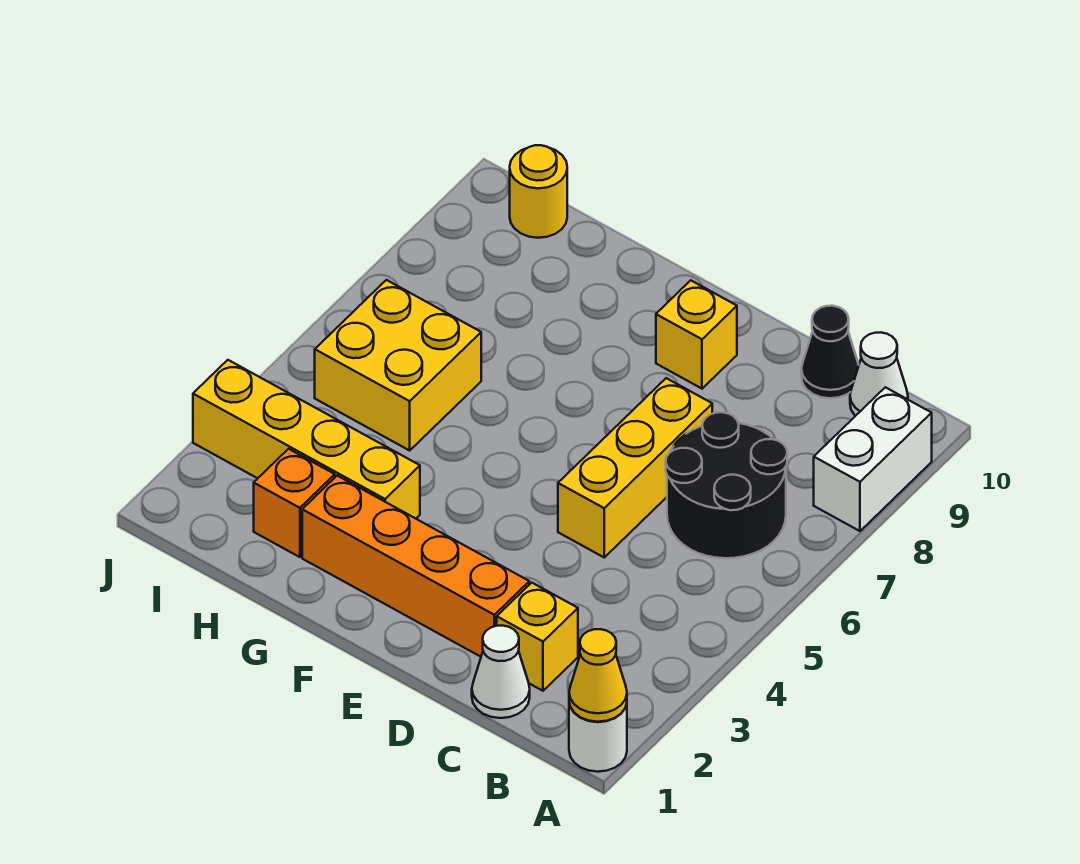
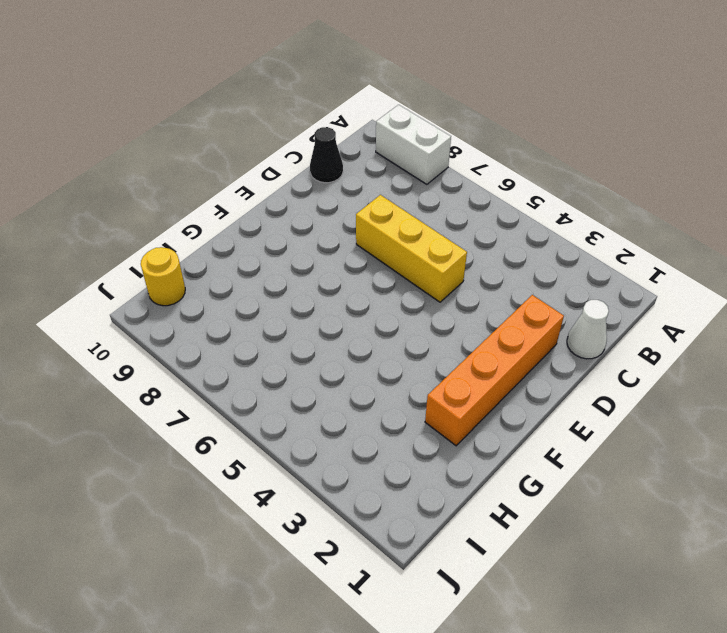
none -> white 1x1 round brick [569,703,627,772]
none -> black 2x2 round brick [666,412,787,558]
none -> white 1x1 cone [850,333,908,416]

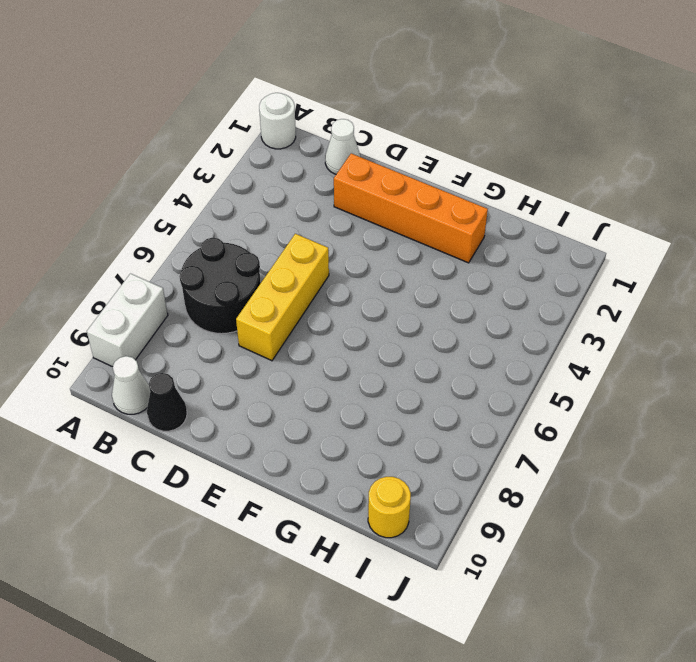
none -> yellow 1x1 brick [497,583,578,691]
none -> yellow 1x1 brick [656,280,737,389]
none -> yellow 1x4 brick [193,360,420,519]

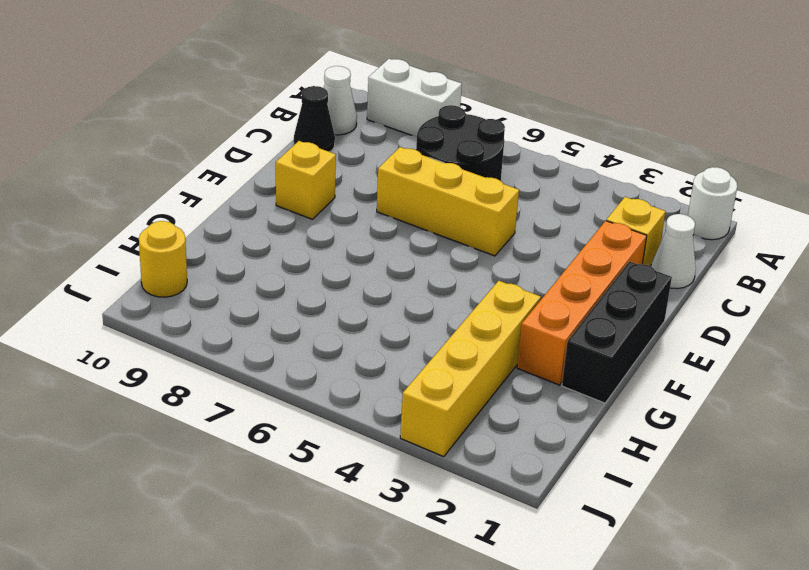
black 1x3 brick [562,261,672,403] -> none
none -> orange 1x1 brick [254,449,335,557]
none -> yellow 2x2 brick [315,280,481,450]
none -> yellow 1x1 cone [569,629,627,722]

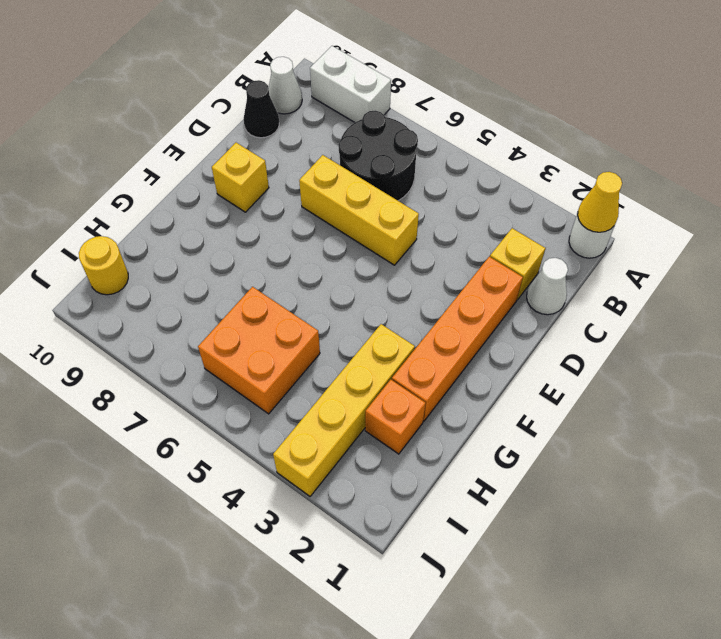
orange 2x2 brick [198,287,320,414] -> yellow 2x2 brick [315,280,481,450]

